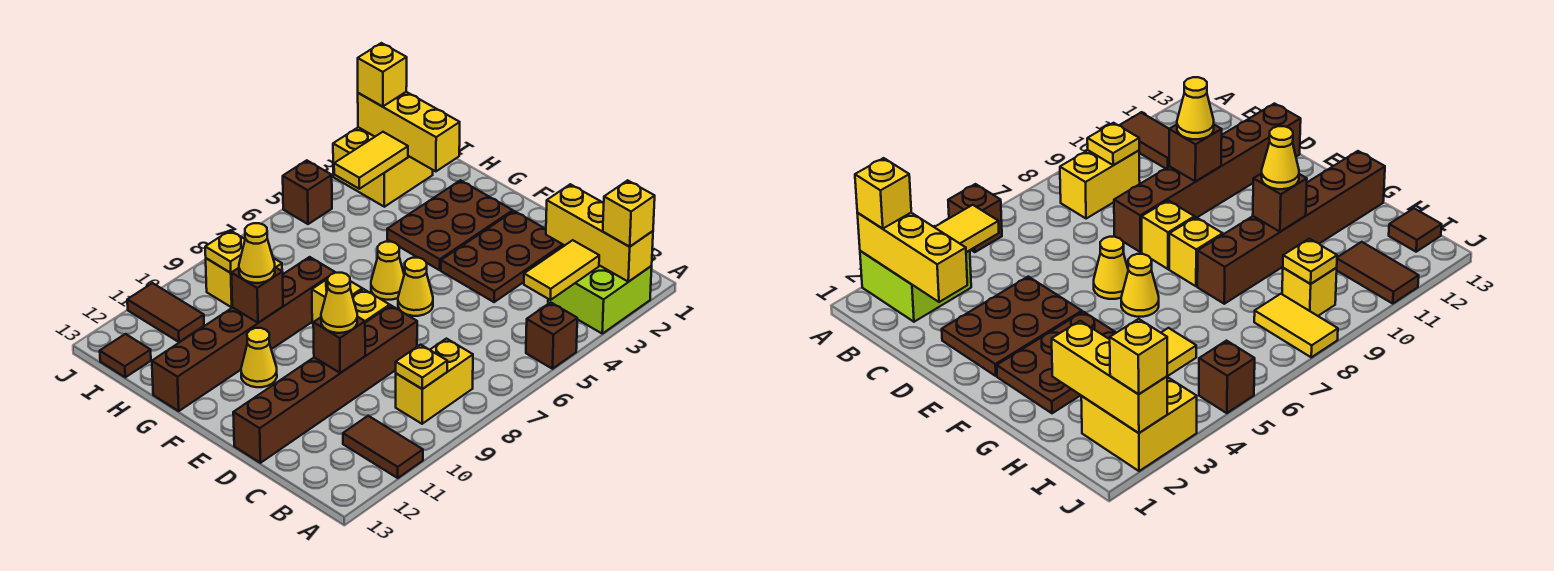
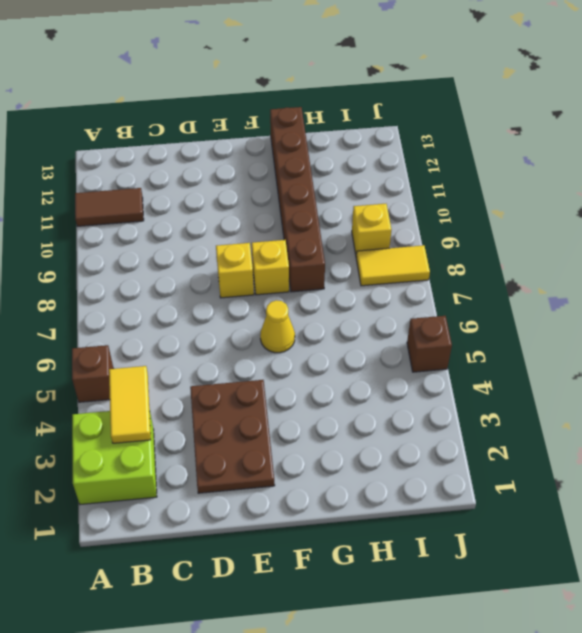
none -> yellow 1x2 brick [396,339,473,424]
none -> brown 1x6 brick [233,306,417,463]
none -> yellow 1x1 cone [398,258,433,316]
none -> brown 2x3 plate [387,180,513,270]

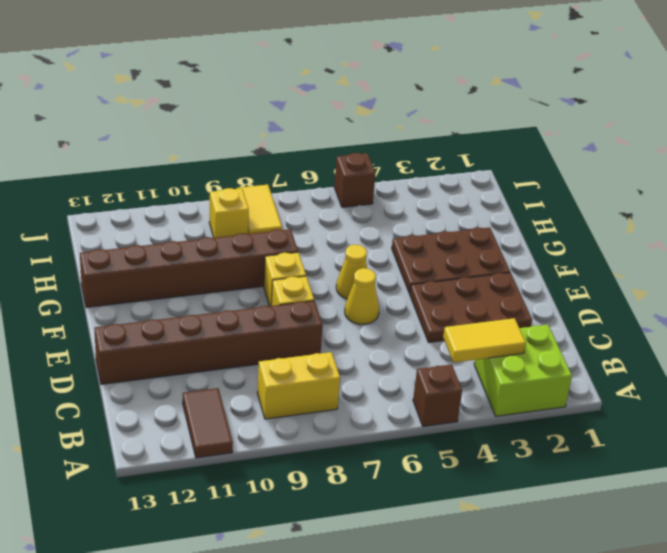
none -> yellow 1x1 cone [241,328,277,387]
none -> yellow 2x2 brick [333,127,433,207]
none -> brown 1x2 tile [127,283,204,342]
none -> brown 1x1 tile [100,334,151,377]

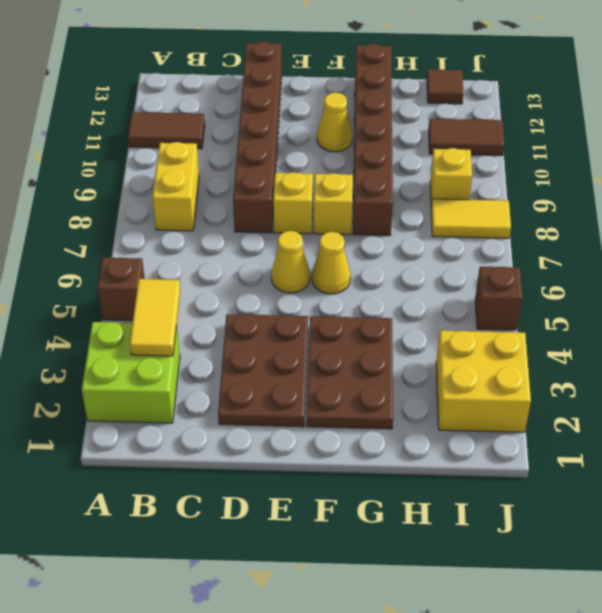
none -> yellow 1x3 brick [546,184,653,282]
none -> yellow 1x1 plate [396,345,447,389]
none -> brown 1x1 brick [313,317,365,373]
none -> brown 1x1 brick [232,267,283,323]

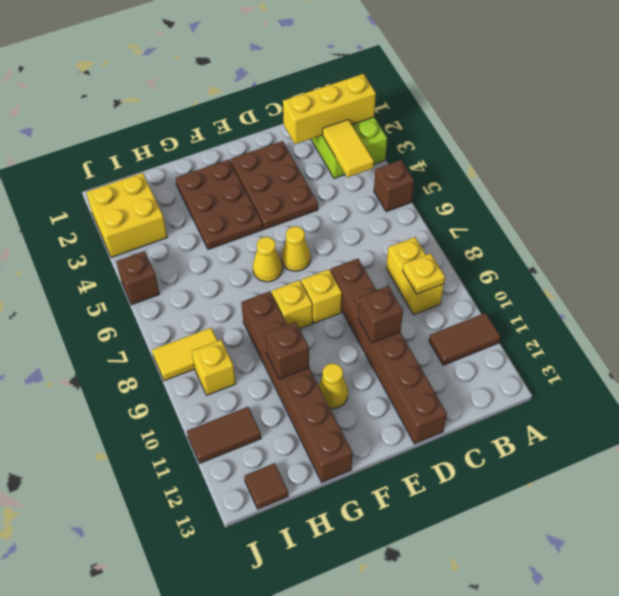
none -> yellow 1x3 brick [358,92,460,171]
none -> yellow 1x2 tile [334,132,408,189]
none -> yellow 1x1 plate [205,230,245,273]
none -> yellow 1x1 brick [603,180,655,246]

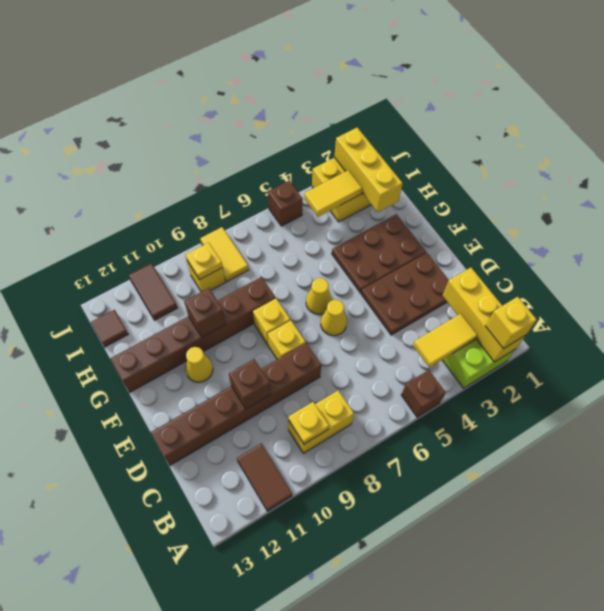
none -> yellow 1x1 cone [321,273,357,333]
none -> yellow 1x1 cone [239,223,275,283]
none -> yellow 1x1 brick [358,43,407,106]

